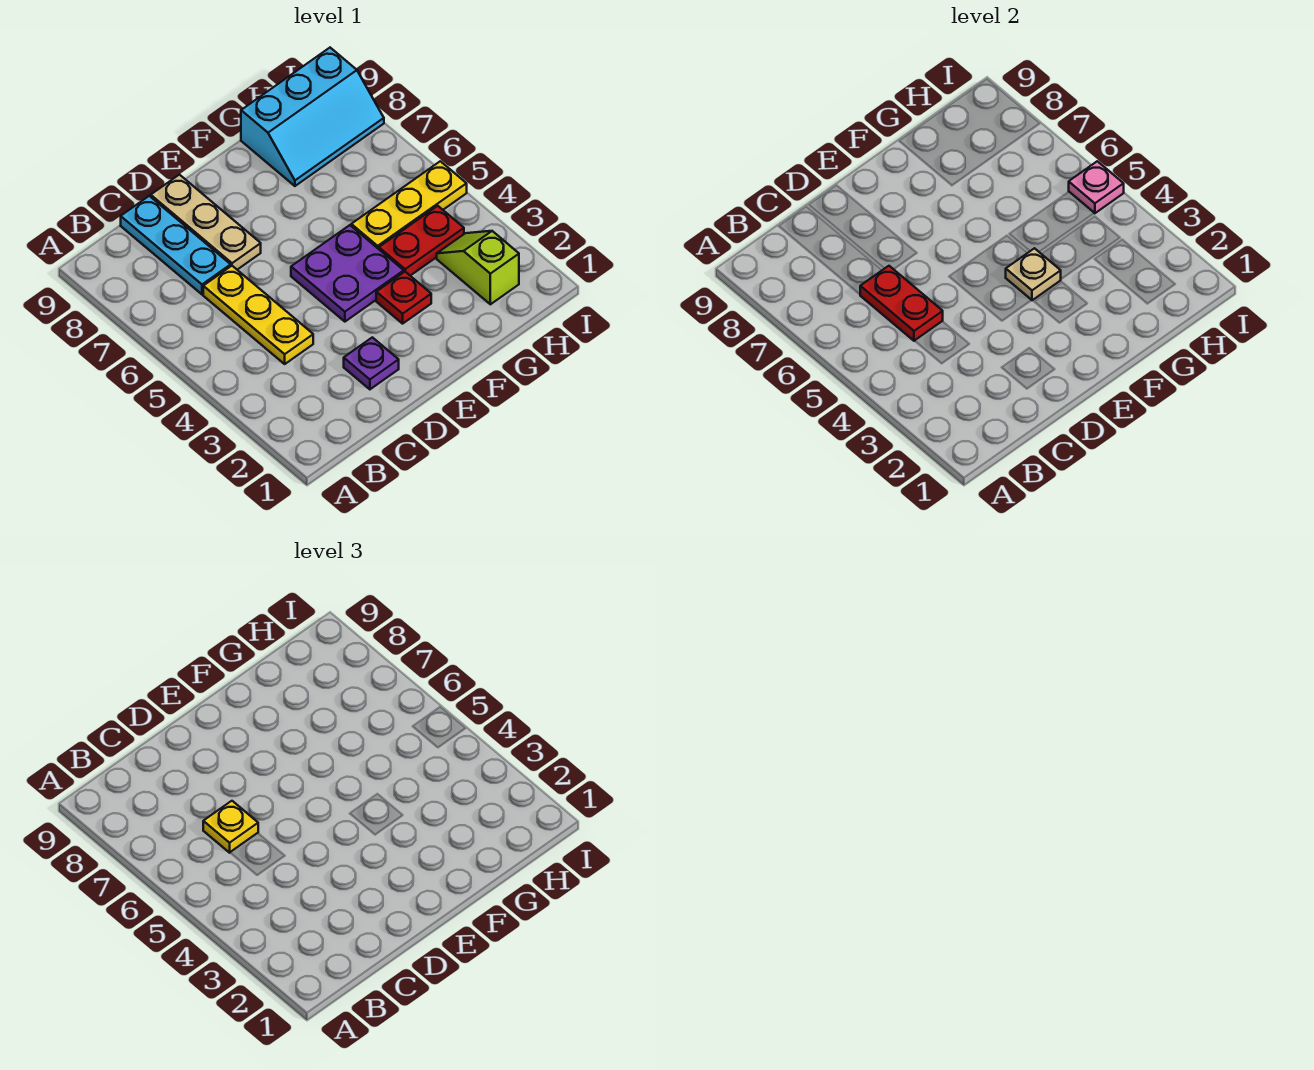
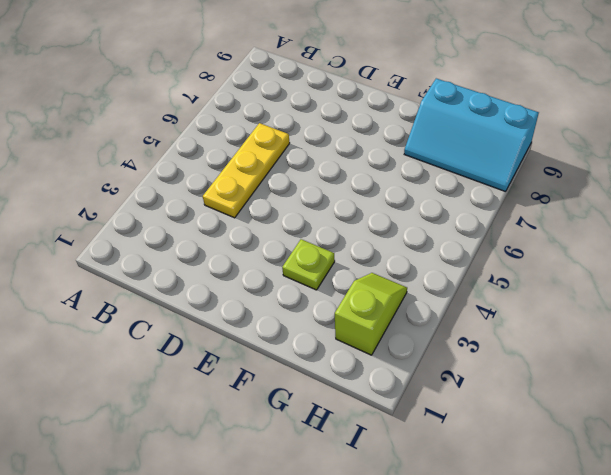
lime 1x1 plate [282,239,335,290] -> red 1x1 plate [376,272,431,324]
none -> cyan 1x3 plate [121,196,231,294]
none -> purple 1x1 plate [344,337,399,389]
none -> tan 1x3 plate [151,175,261,270]

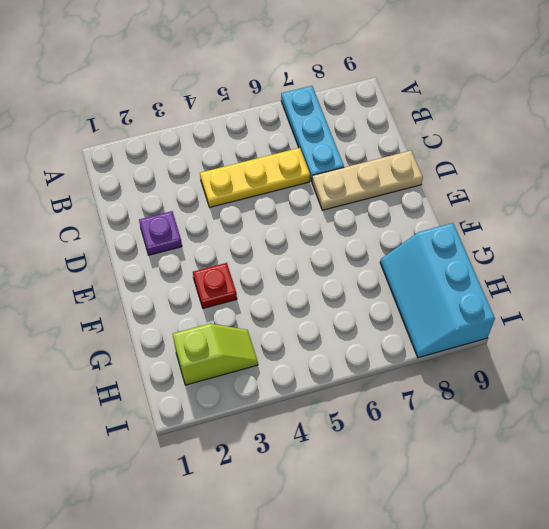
cyan 1x3 plate [281,86,344,181] -> cyan 1x3 plate turned to [121,196,231,294]
none -> purple 2x2 plate [291,225,404,322]
none -> red 1x2 plate [379,206,464,276]
none -> yellow 1x3 plate [351,161,467,249]

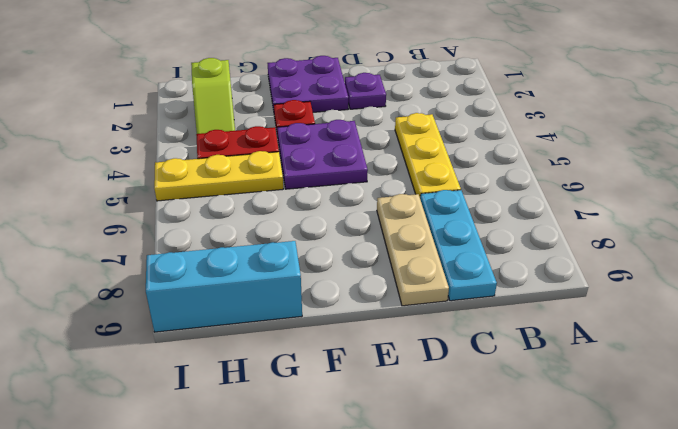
purple 2x2 plate [267,56,348,112] -> none
none -> red 1x2 plate [860,266,943,341]
none -> tan 1x1 plate [1006,248,1061,300]
none -> pink 1x1 plate [1069,161,1124,213]

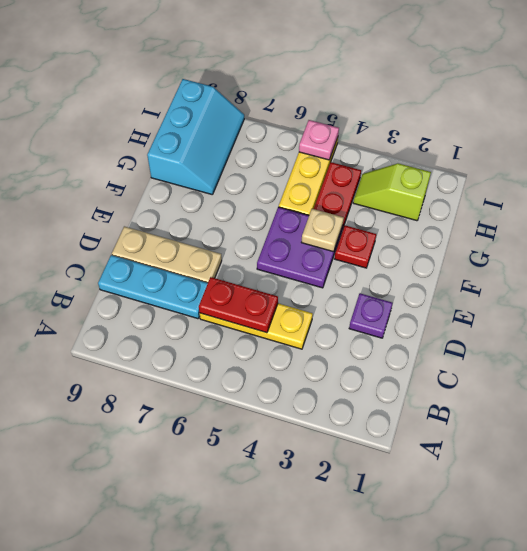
none -> yellow 1x1 plate [203,801,258,853]

